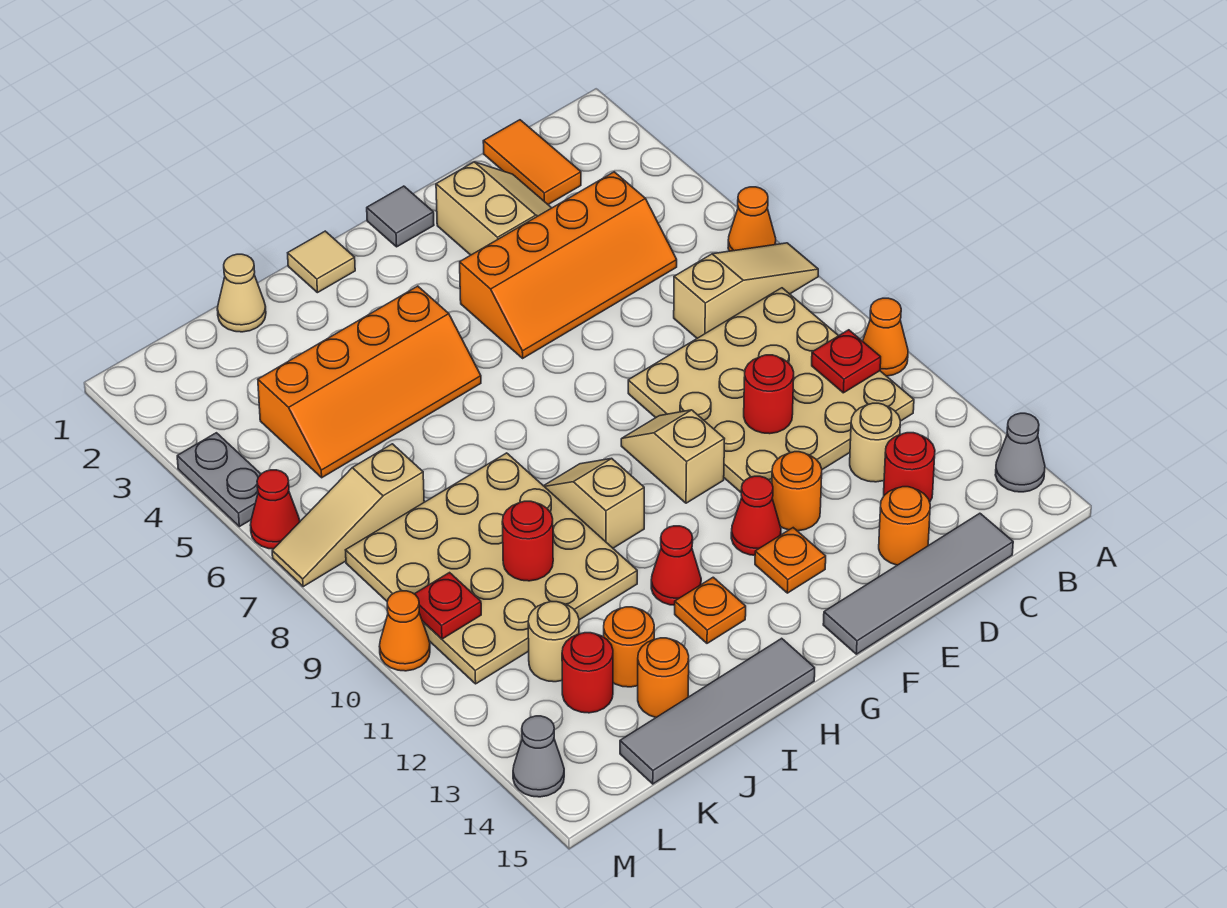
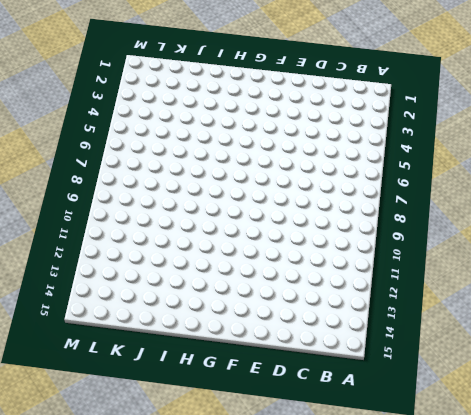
none -> orange 1x1 cone [728,187,776,251]
none -> tan 1x3 slope [674,243,818,338]
none -> orange 1x1 cone [863,298,908,376]
none -> grey 1x1 cone [995,413,1045,492]

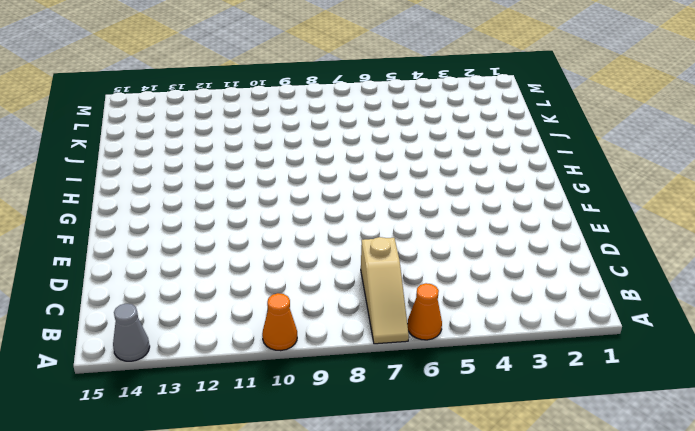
none -> tan 4x4 plate [628,288,914,492]
none -> orange 1x2 tile [483,120,581,204]
none -> orange 2x4 slope [460,172,677,358]
none -> tan 1x1 round brick [850,403,900,482]

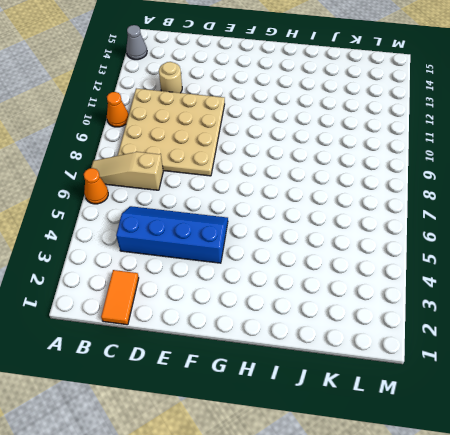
blue 2x4 slope [116,206,228,263] -> orange 2x4 slope [460,172,677,358]
none -> red 1x1 round brick [884,433,935,502]
none -> grey 1x4 tile [823,513,1013,654]
none -> tan 2x2 slope [436,162,551,255]
none -> orange 1x1 round brick [879,487,930,565]

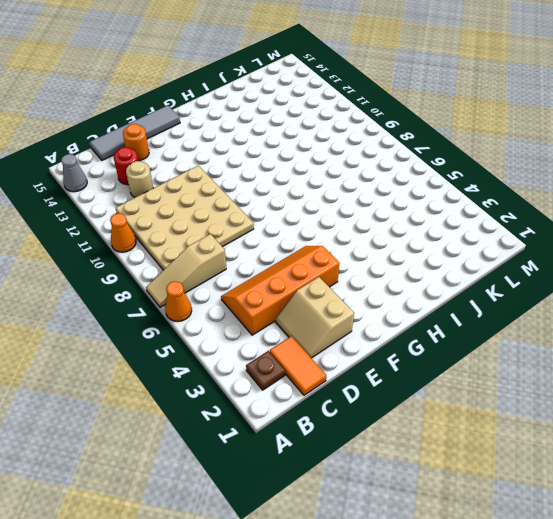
brown 1x1 plate [246,351,285,390] -> none
none -> orange 1x1 round brick [772,452,822,531]
none -> grey 1x1 tile [367,186,434,247]
none -> tan 1x2 slope [621,410,724,503]
none -> red 1x1 cone [731,476,781,555]

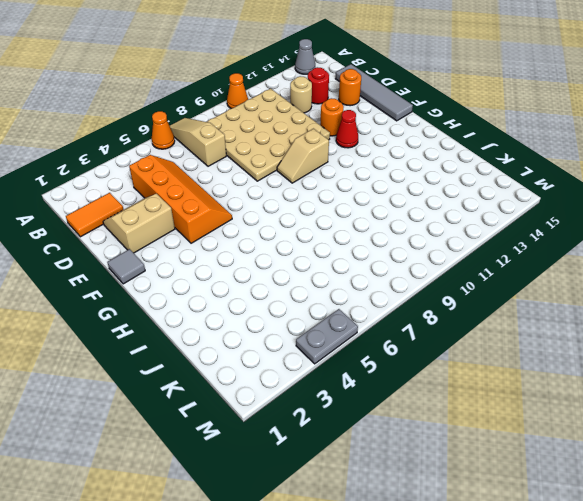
none -> orange 1x1 plate [755,528,826,593]
none -> tan 1x1 tile [288,231,355,293]
none -> orange 2x4 slope [258,286,481,478]
none -> tan 1x2 slope [544,458,644,548]

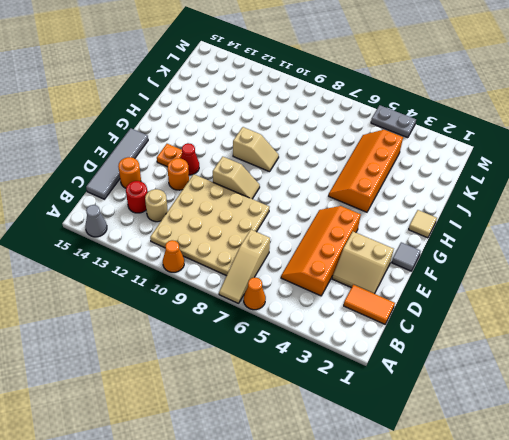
none -> red 1x1 cone [651,526,701,605]
none -> orange 1x1 plate [675,577,746,643]
none -> grey 1x4 tile [620,638,815,784]
none -> tan 4x4 plate [346,453,637,684]

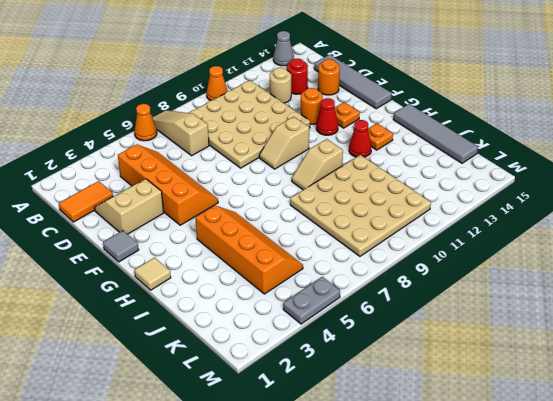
none -> tan 1x1 cone [217,254,266,332]
none -> orange 1x1 round brick [604,607,654,687]
none -> orange 1x1 round brick [638,638,689,717]
none -> tan 1x3 slope [272,444,424,587]

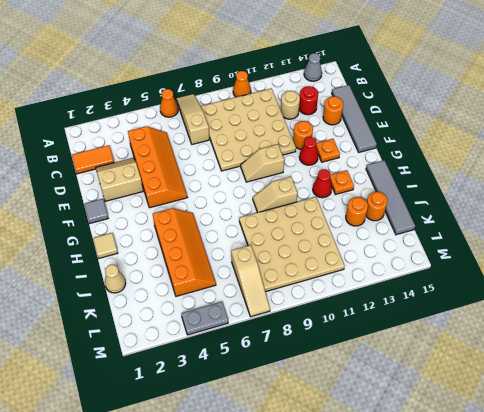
none -> tan 1x1 round brick [528,602,579,682]
none -> red 1x1 round brick [562,633,613,713]
none -> red 1x1 cone [251,470,300,549]
none -> orange 1x1 cone [379,591,430,671]

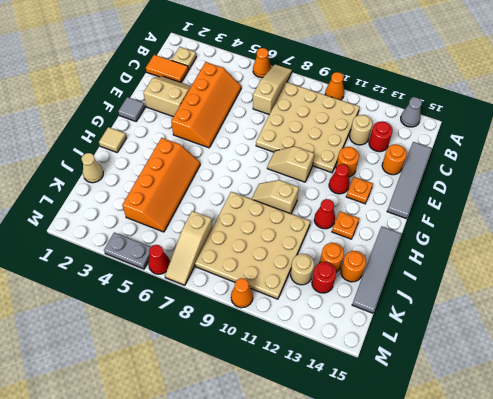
tan 1x1 plate [172,47,196,70] -> none
none -> grey 1x1 cone [513,716,564,797]
none -> red 1x1 plate [812,330,881,393]
none -> red 1x1 round brick [744,355,794,434]
none -> red 1x1 round brick [502,501,553,581]

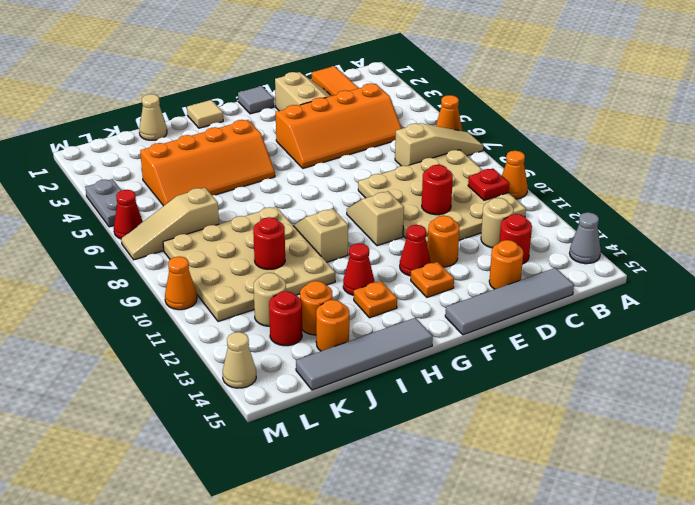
tan 1x1 cone [223,332,256,388] -> grey 1x1 cone [513,716,564,797]
none -> red 1x1 plate [415,573,481,639]

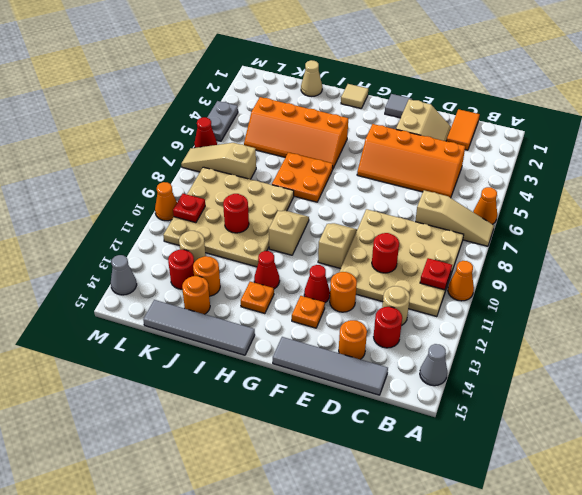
orange 2x2 plate [272,152,333,202] -> none

